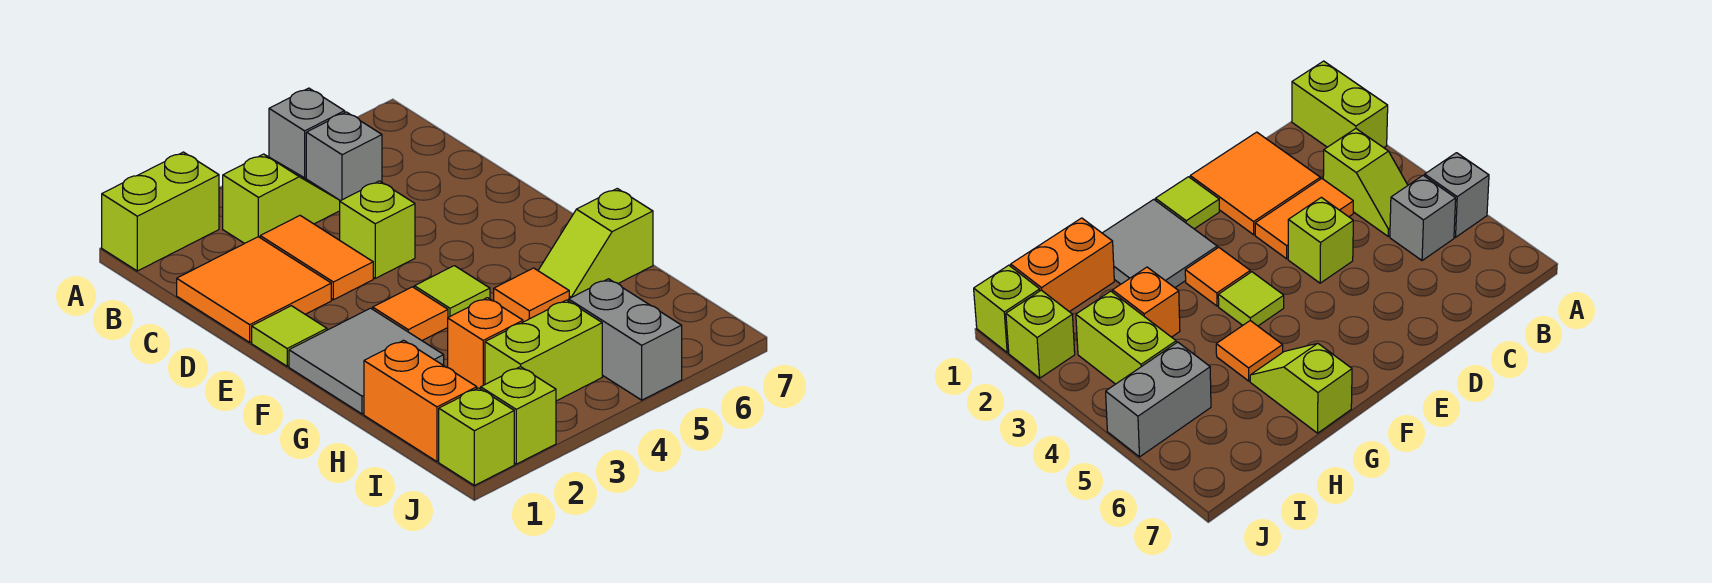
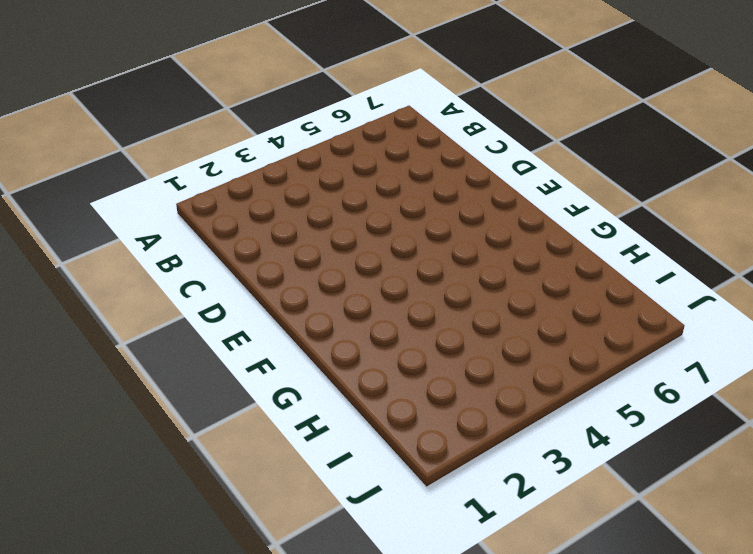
none -> lime 1x2 brick [102,152,219,271]
none -> grey 1x1 brick [269,88,345,179]
none -> lime 1x2 slope [223,154,340,243]

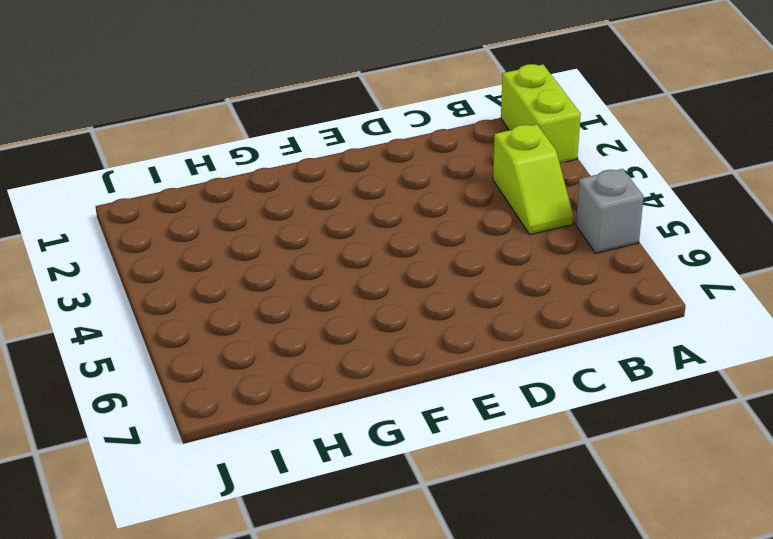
none -> grey 1x1 brick [306,112,382,201]
none -> orange 2x2 tile [177,237,331,342]
none -> orange 1x2 tile [260,216,373,300]

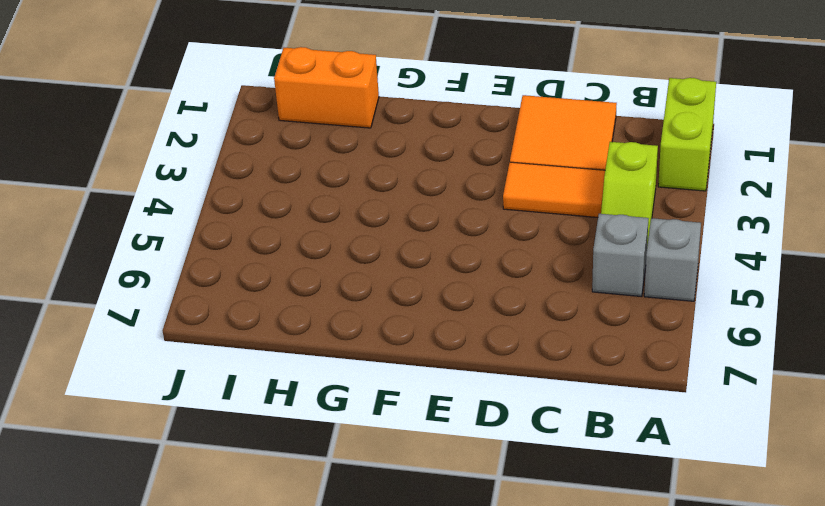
none -> lime 1x1 brick [340,181,415,278]
none -> lime 1x1 tile [252,306,327,366]
none -> grey 2x2 tile [289,308,444,414]

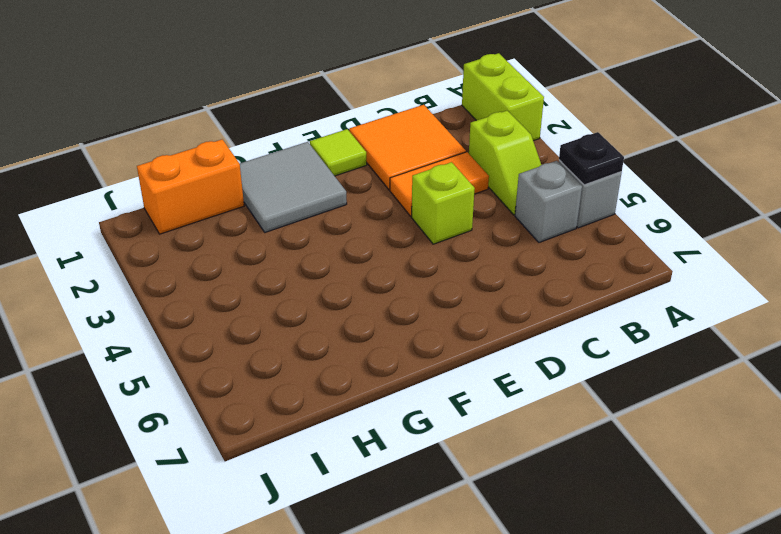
black 1x1 plate [559,132,624,185] -> none
none -> orange 1x1 tile [373,287,448,340]
none -> lime 1x1 tile [414,266,490,317]
none -> orange 1x1 tile [494,268,569,322]

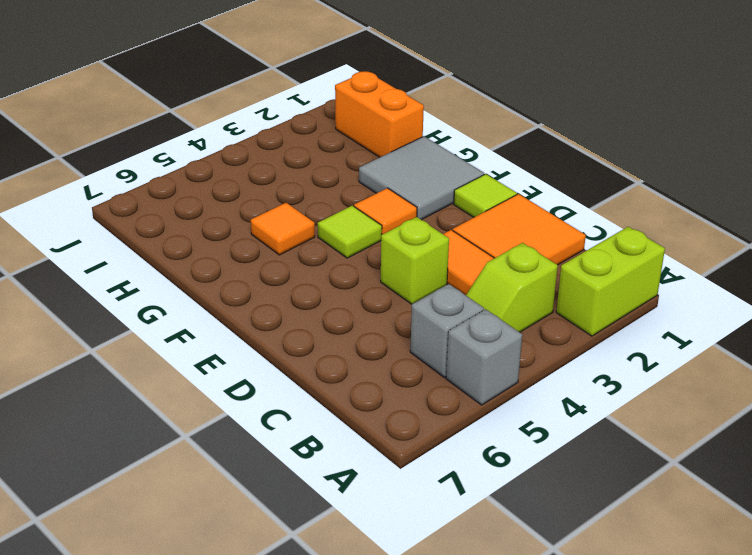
none -> lime 1x2 slope [538,189,653,298]
none -> orange 1x1 brick [448,298,523,389]
none -> lime 1x2 brick [485,300,602,401]

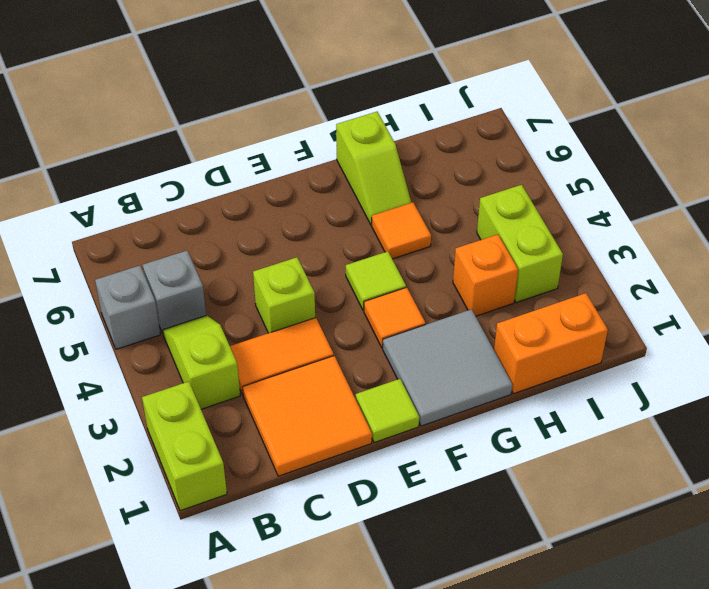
none -> grey 1x2 brick [569,279,682,400]
none -> lime 1x1 brick [439,388,514,486]
none -> lime 1x1 brick [481,367,556,464]

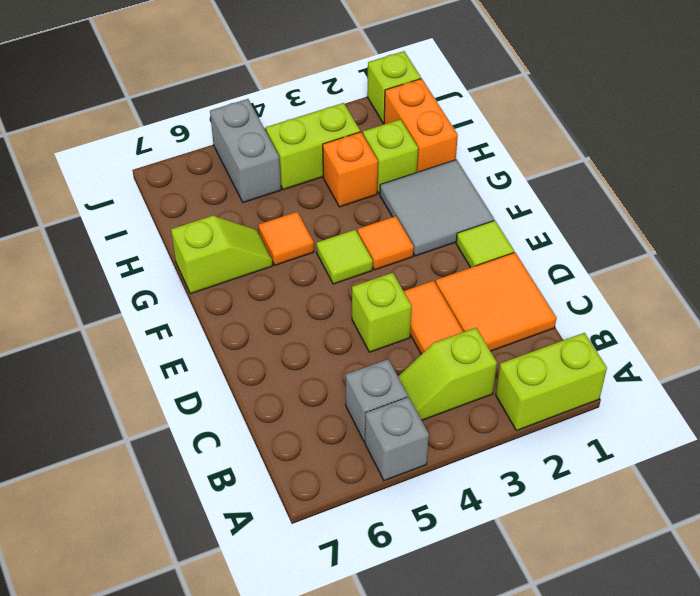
lime 1x1 brick [363,119,418,194] -> lime 1x1 brick moved to [481,367,556,464]

